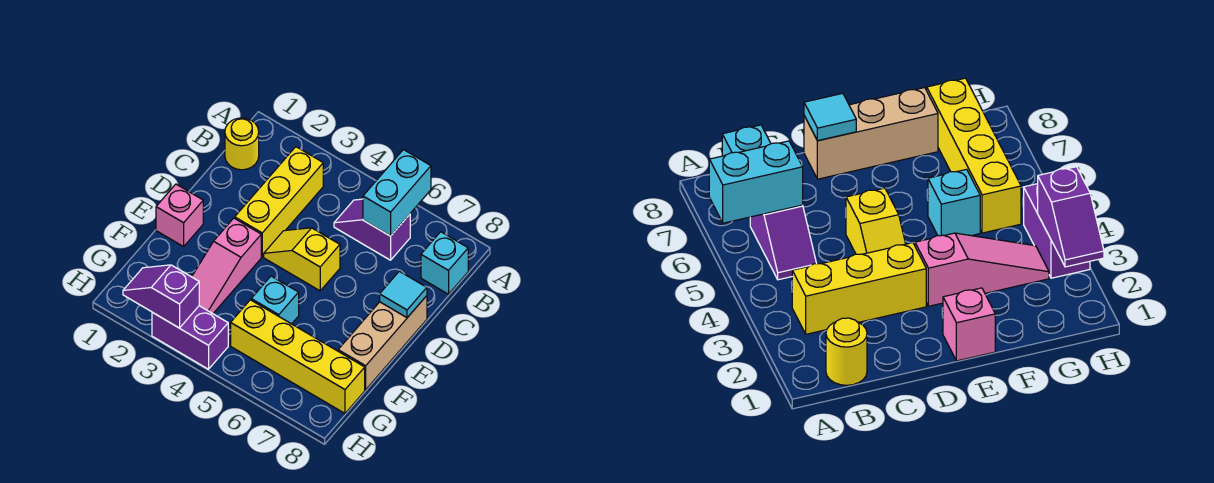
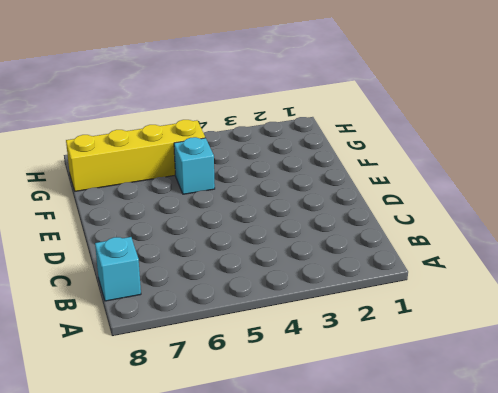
none -> yellow 1x1 round brick [225,118,259,170]
none -> yellow 1x3 brick [235,147,323,257]
none -> purple 1x2 slope [334,199,410,260]

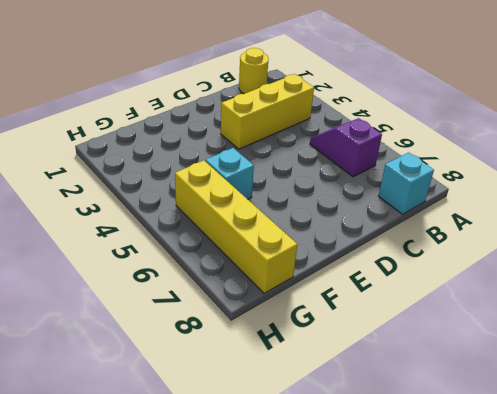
none -> yellow 1x2 slope [264,228,340,291]
none -> tan 1x3 brick [338,296,427,390]
none -> pink 1x1 brick [156,184,203,247]

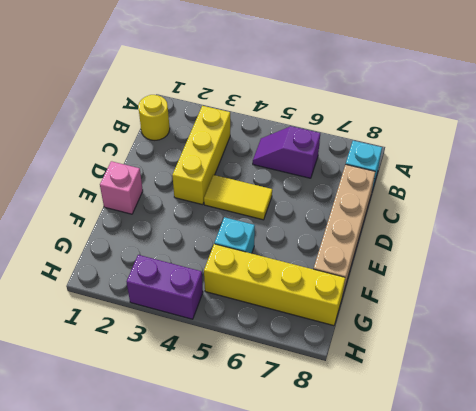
tan 1x4 brick [314,165,375,296] -> tan 1x3 brick [338,296,427,390]
yellow 1x2 tile [204,175,272,220] -> yellow 1x2 slope [264,228,340,291]
none -> pink 1x3 slope [192,218,261,314]
none -> cyan 1x2 brick [363,150,431,236]
none -> cyan 1x1 tile [380,271,427,318]

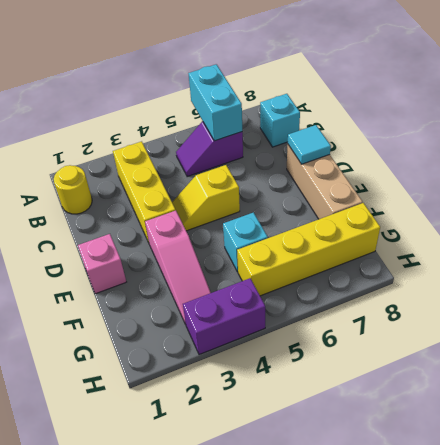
none -> purple 1x2 slope [123,265,199,328]

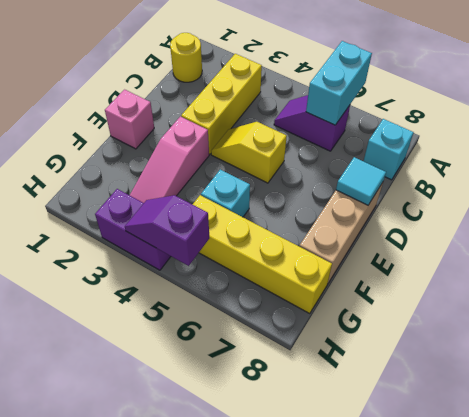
purple 1x2 slope [125,195,209,266] -> purple 1x2 slope moved to [123,265,199,328]

